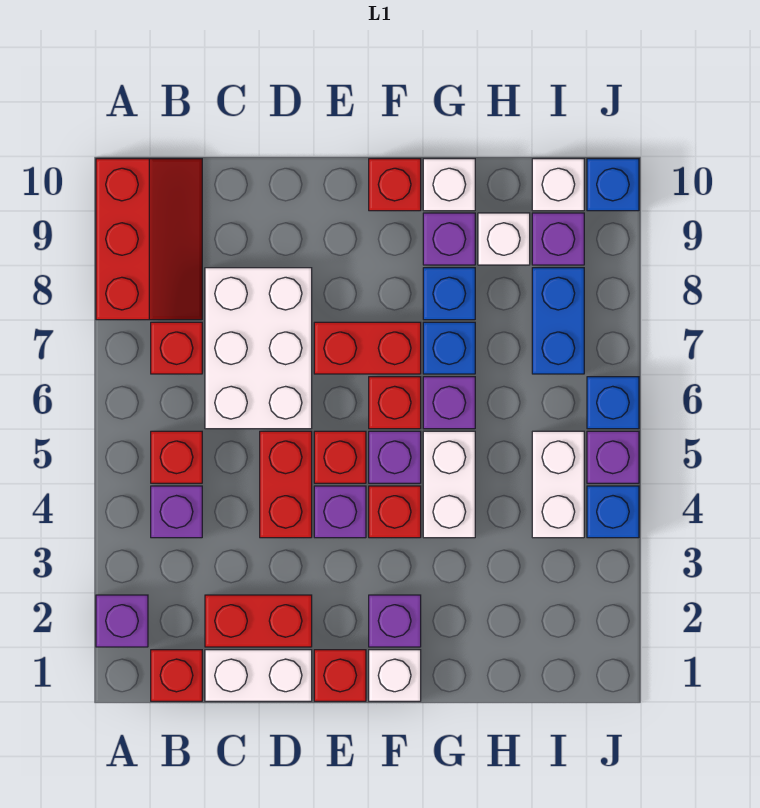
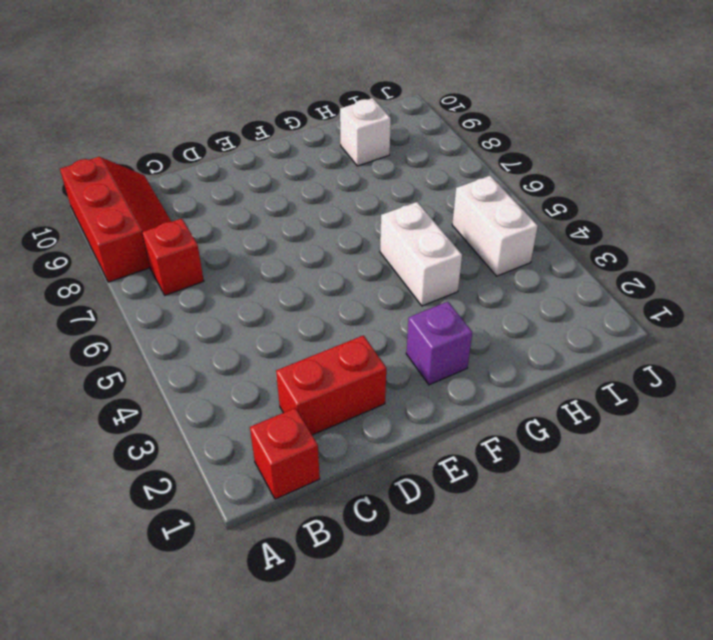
none -> purple 1x1 brick [96,595,148,647]
none -> purple 1x1 brick [151,486,202,538]
none -> red 1x1 brick [151,431,202,483]
none -> white 1x2 brick [205,650,312,701]

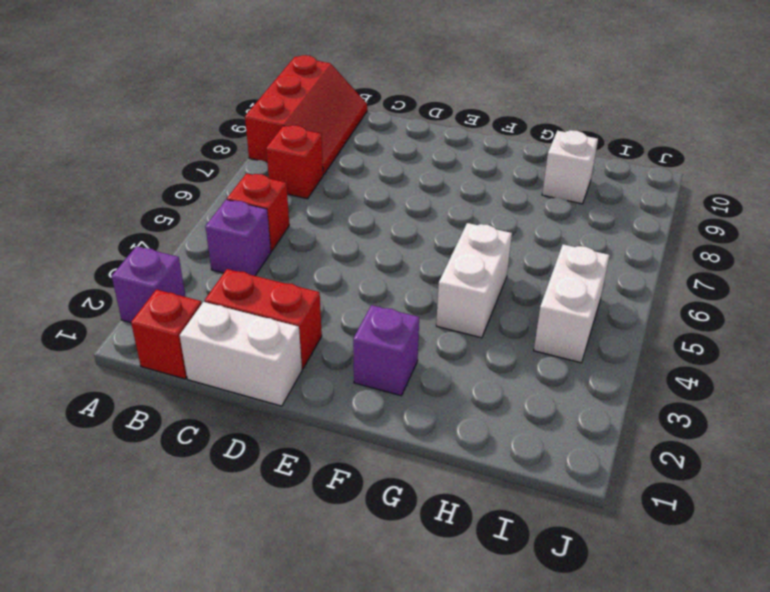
none -> white 2x3 brick [205,268,312,429]
none -> red 1x2 brick [260,431,312,538]
none -> red 1x1 brick [314,650,366,701]
none -> purple 1x1 brick [314,486,366,538]

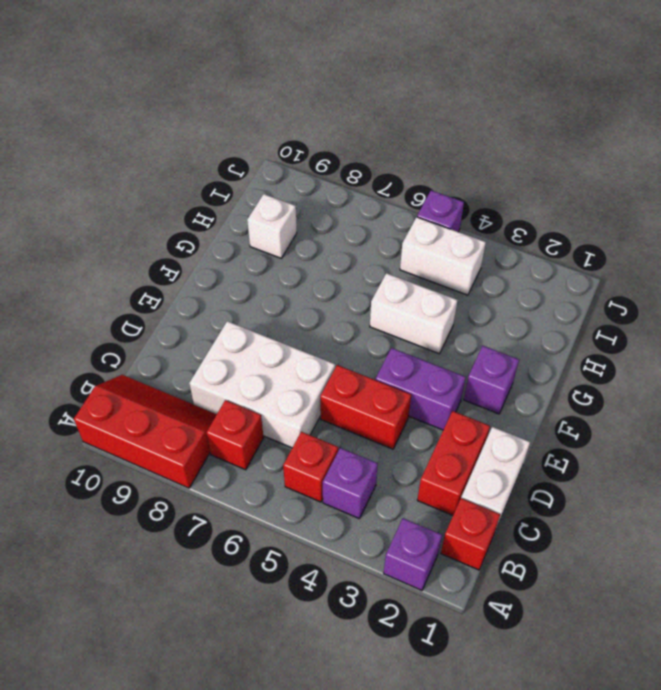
purple 1x2 brick [376,348,466,430] -> purple 1x1 brick [314,486,366,538]
none -> red 1x1 brick [314,650,366,701]
none -> red 1x1 brick [314,431,366,483]
none -> red 1x2 brick [314,322,421,374]
none -> white 1x1 brick [369,650,421,701]

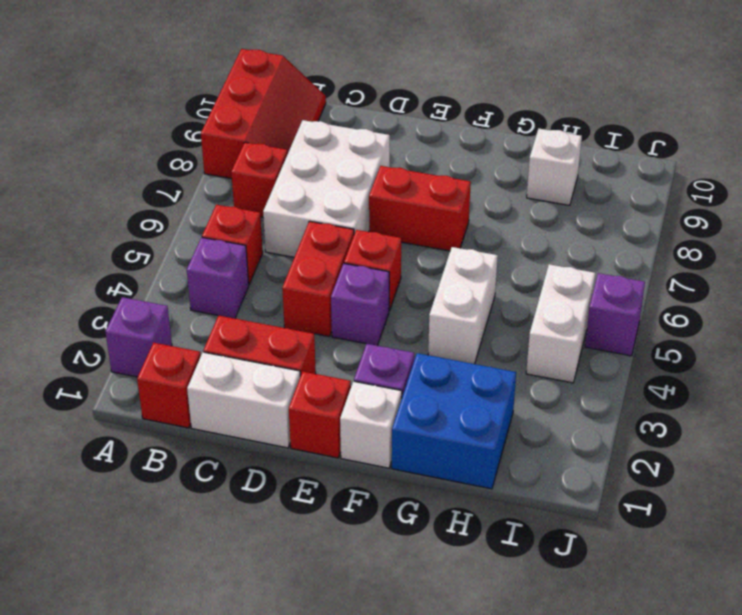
blue 2x2 brick [392,353,516,489] -> none
none -> red 1x1 brick [369,486,421,538]
none -> purple 1x1 brick [369,431,421,483]
none -> red 1x1 brick [369,377,421,429]
none -> red 1x1 brick [369,159,421,211]

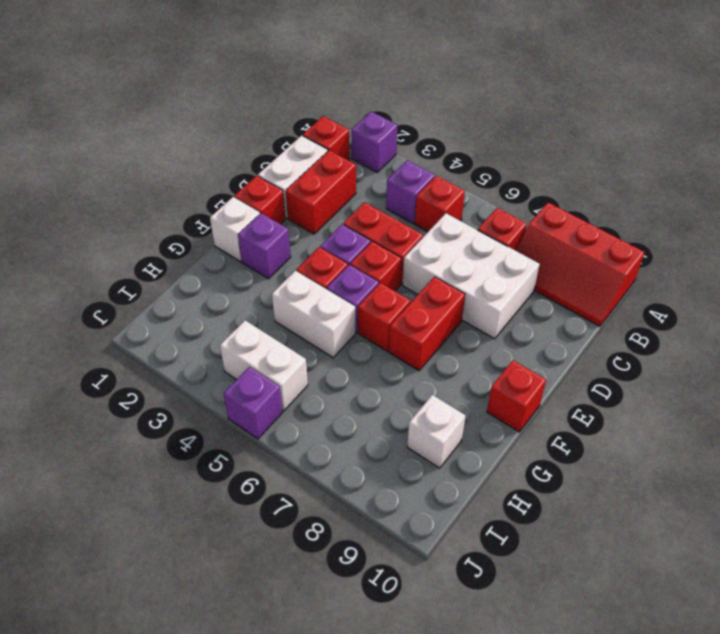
none -> purple 1x1 brick [423,377,475,429]
none -> blue 1x1 brick [423,322,475,374]
none -> blue 1x1 brick [423,268,475,320]
none -> purple 1x1 brick [423,213,475,265]

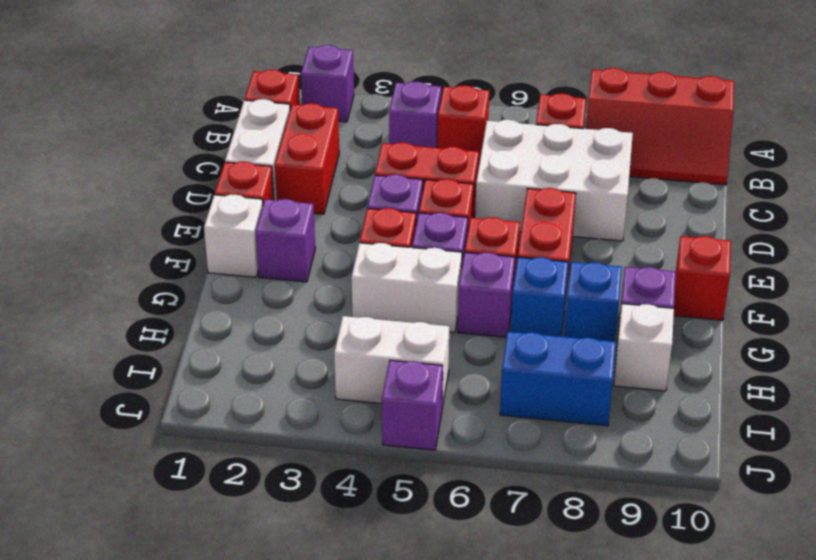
none -> white 1x1 brick [423,159,475,211]
none -> purple 1x1 brick [532,213,584,265]
none -> white 1x1 brick [532,159,584,211]
none -> blue 1x1 brick [587,486,639,538]

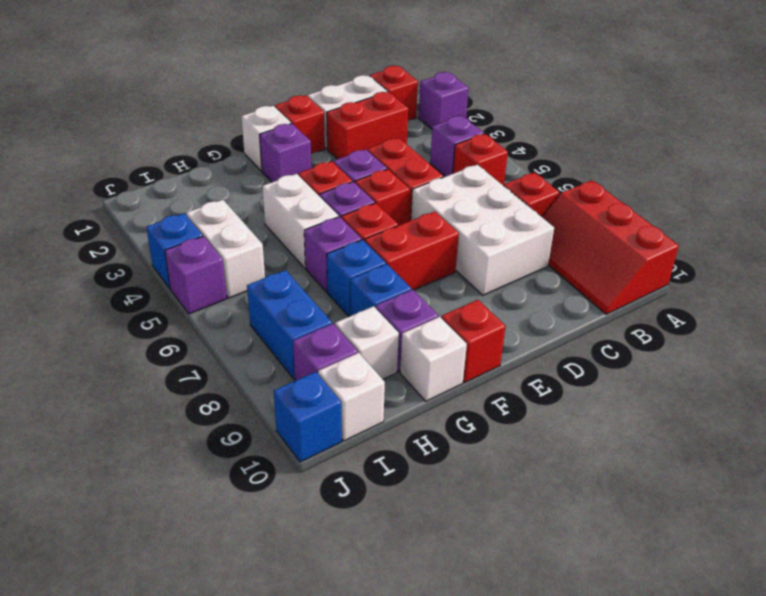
none -> blue 1x1 brick [587,377,639,429]

